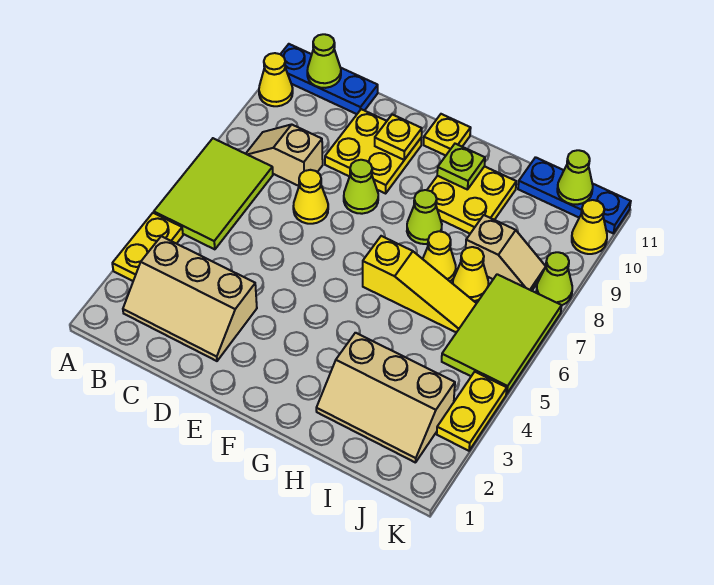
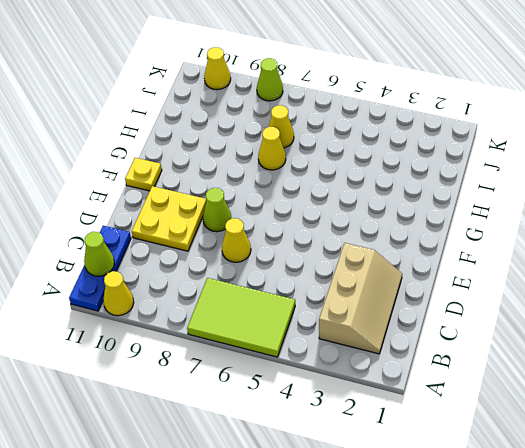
none -> yellow 1x2 plate [112,213,183,281]
none -> tan 1x2 slope [246,125,323,186]
none -> yellow 1x3 slope [363,236,477,332]

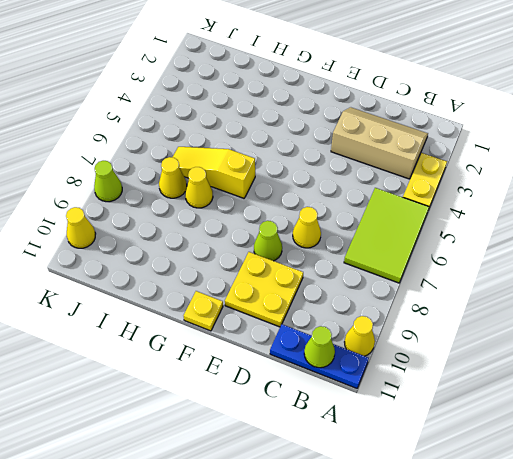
none -> tan 1x2 slope [246,125,323,186]
none -> lime 1x1 cone [407,190,442,244]
none -> yellow 2x2 plate [427,166,516,234]

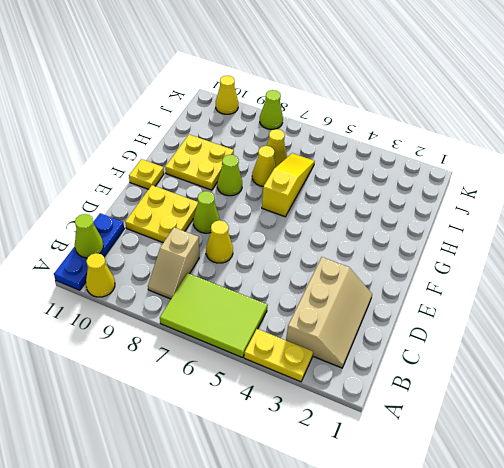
none -> tan 2x3 slope [316,333,455,463]
none -> tan 1x2 slope [466,215,546,291]
none -> blue 1x3 plate [518,157,631,234]

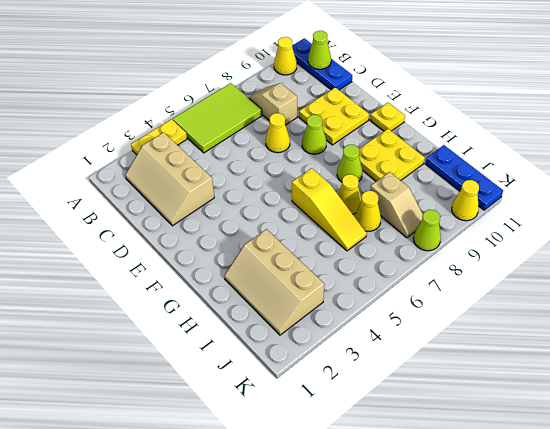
none -> lime 2x3 tile [442,274,562,394]
none -> yellow 1x2 plate [437,372,507,451]
none -> yellow 1x1 plate [375,114,422,160]

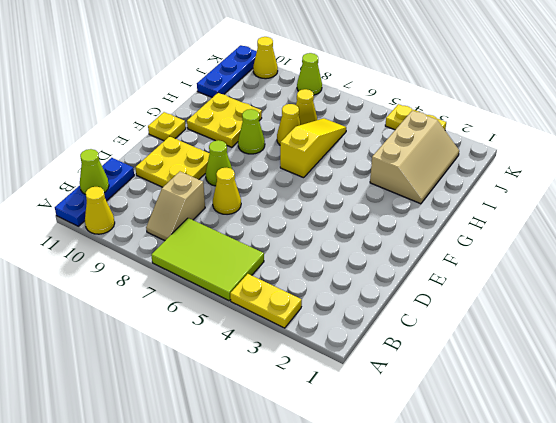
none -> tan 2x3 slope [123,236,257,361]
none -> tan 1x2 slope [466,215,546,291]
none -> lime 2x3 tile [442,274,562,394]

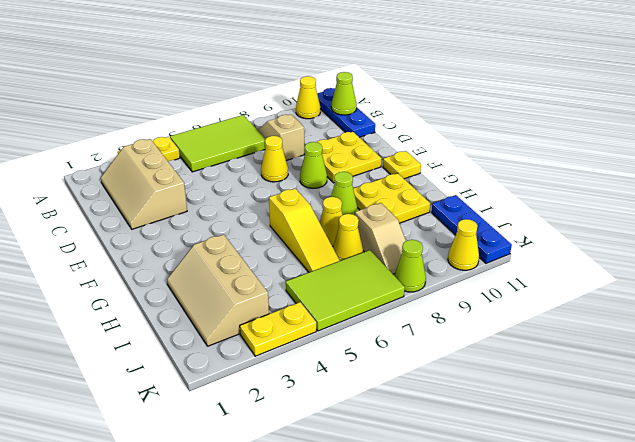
none -> yellow 1x1 plate [375,114,422,160]
none -> lime 1x1 plate [437,144,485,190]
none -> lime 1x1 cone [557,150,593,204]

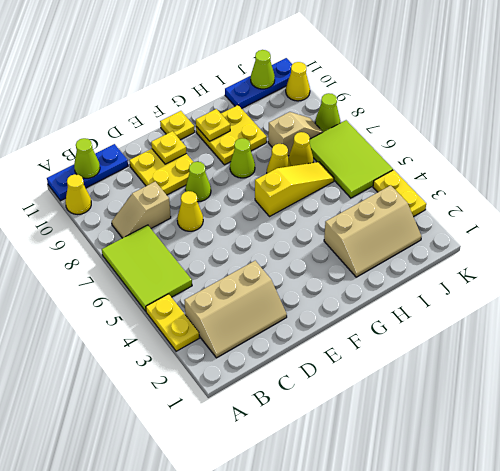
yellow 1x1 plate [196,109,230,141] -> lime 1x1 plate [437,144,485,190]

